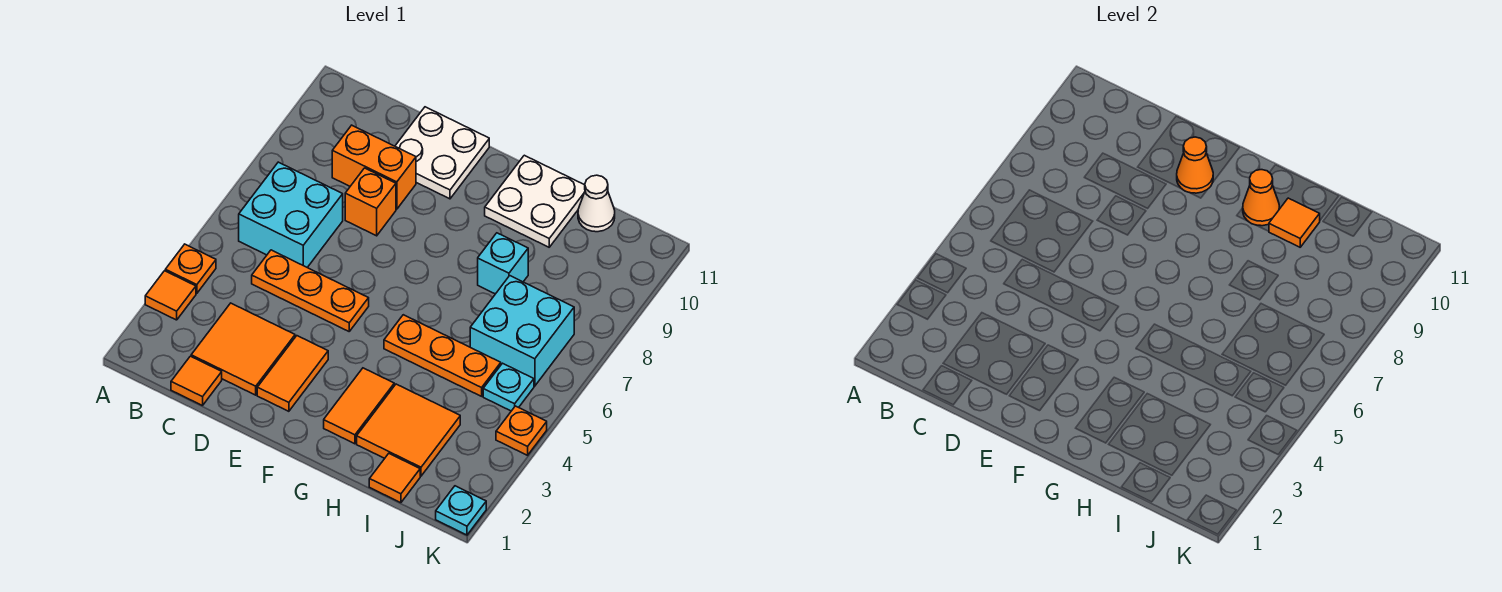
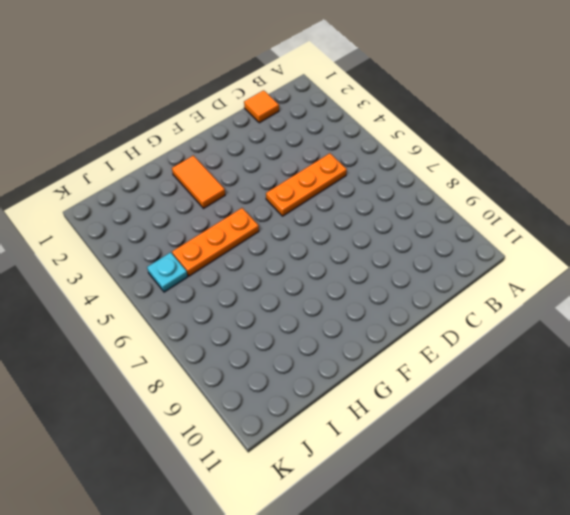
none -> orange 1x1 tile [145,271,196,320]
none -> orange 1x1 plate [165,244,216,293]
none -> cyan 2x2 brick [239,162,343,267]

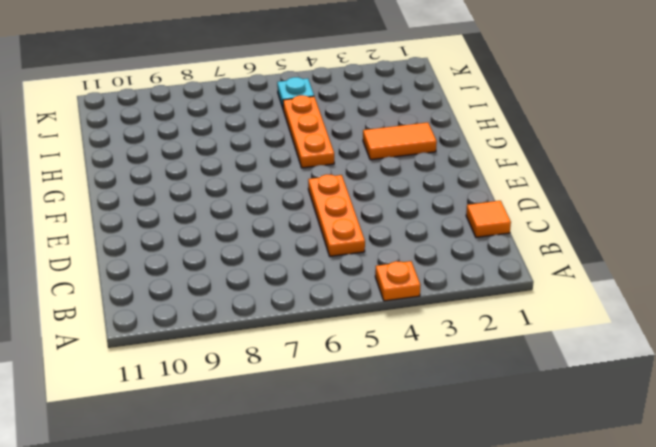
none -> orange 1x1 tile [145,271,196,320]
none -> cyan 2x2 brick [239,162,343,267]
none -> orange 2x2 tile [191,303,295,395]

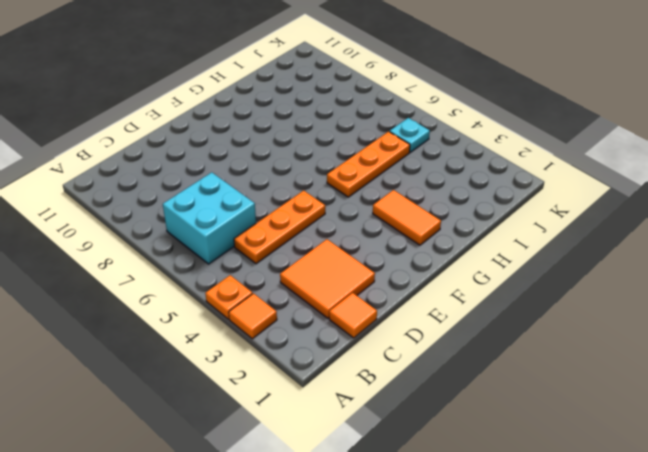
none -> orange 1x2 brick [332,125,416,209]
none -> orange 1x1 brick [345,168,396,236]
none -> white 2x2 plate [395,107,489,199]

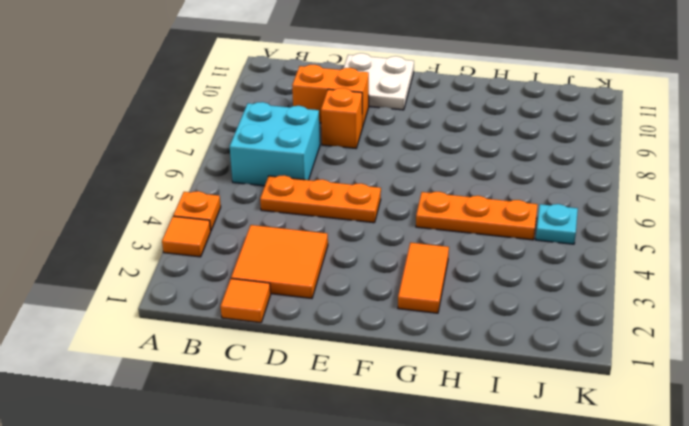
none -> orange 1x2 tile [257,336,328,411]
none -> white 2x2 plate [485,155,585,247]
none -> orange 2x2 tile [357,384,460,476]

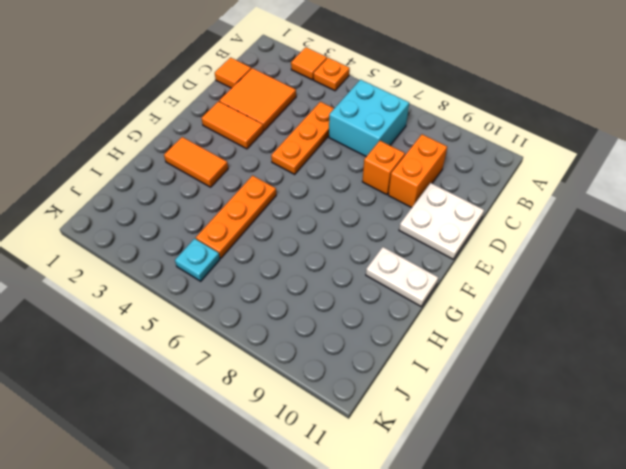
white 1x2 plate [366,247,438,306] -> white 2x2 plate [485,155,585,247]
none -> orange 2x2 tile [357,384,460,476]
none -> cyan 1x1 brick [478,233,528,294]
none -> orange 1x1 tile [369,454,420,503]

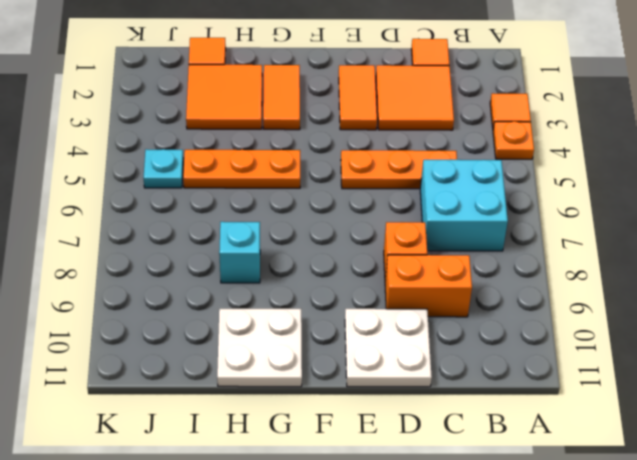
none -> cyan 2x2 brick [470,276,574,386]
none -> white 1x1 cone [578,175,615,232]
none -> cyan 1x1 plate [436,486,486,535]

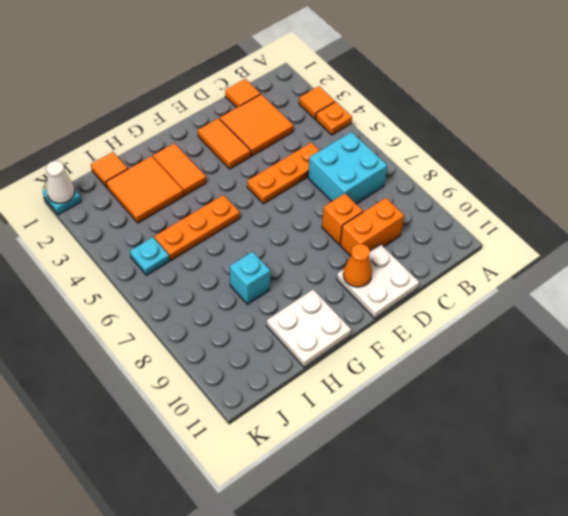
white 1x1 cone [46,161,75,203] -> white 1x1 cone moved to [578,175,615,232]
none -> cyan 2x2 brick [470,276,574,386]
none -> orange 1x1 plate [496,406,547,455]
none -> orange 1x1 cone [1243,170,1279,226]

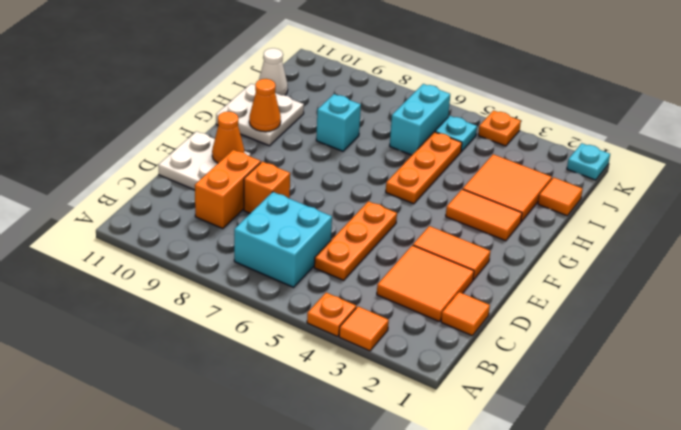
cyan 1x2 brick [390,84,450,155] -> cyan 2x2 brick [470,276,574,386]
none -> orange 1x1 tile [1269,198,1320,247]

